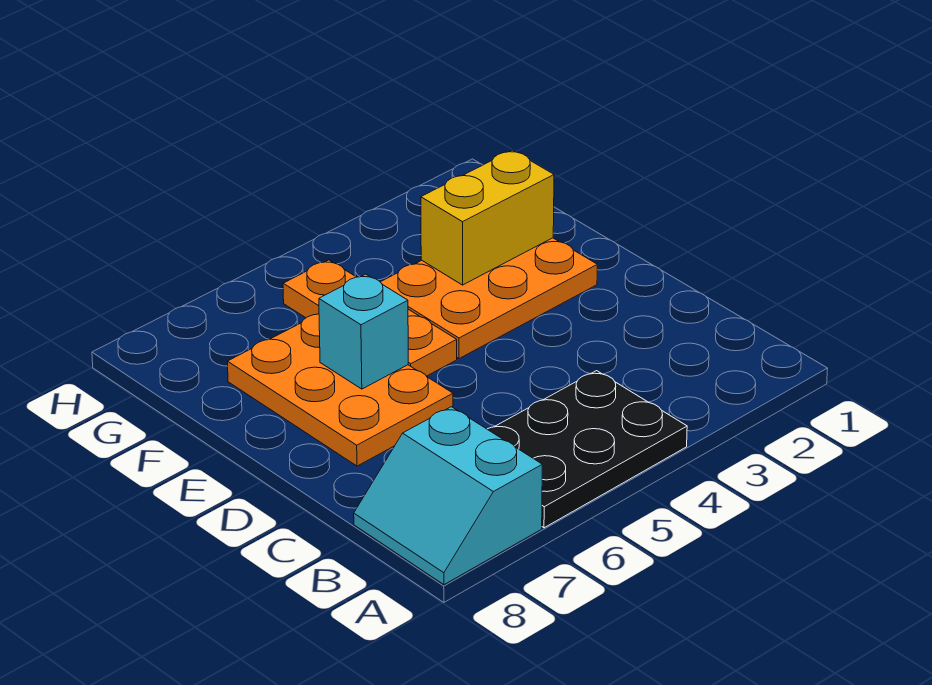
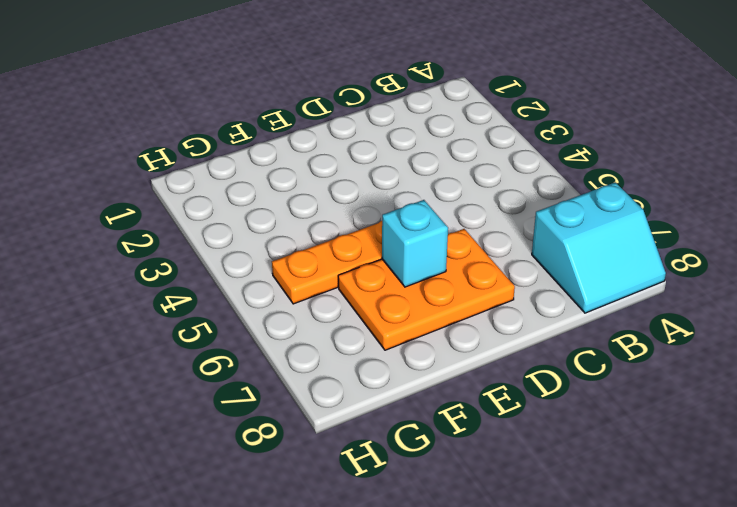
none -> black 2x3 plate [488,371,687,528]
none -> orange 2x3 plate [381,238,597,359]

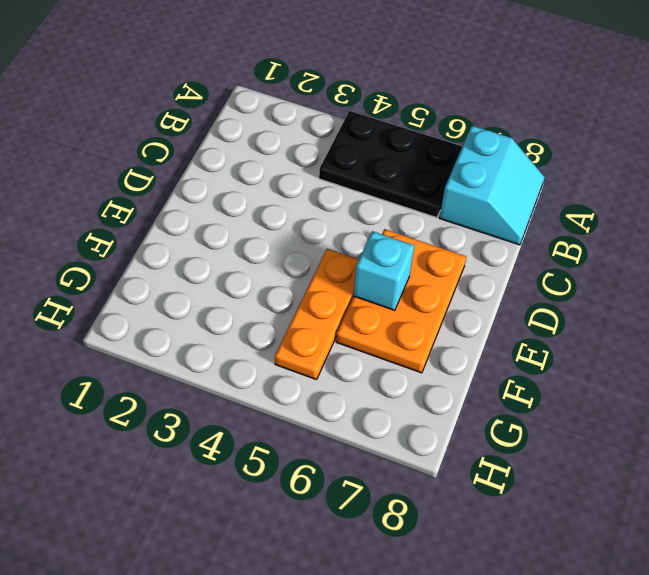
none -> orange 2x3 plate [381,238,597,359]
none -> yellow 1x2 brick [421,150,554,285]

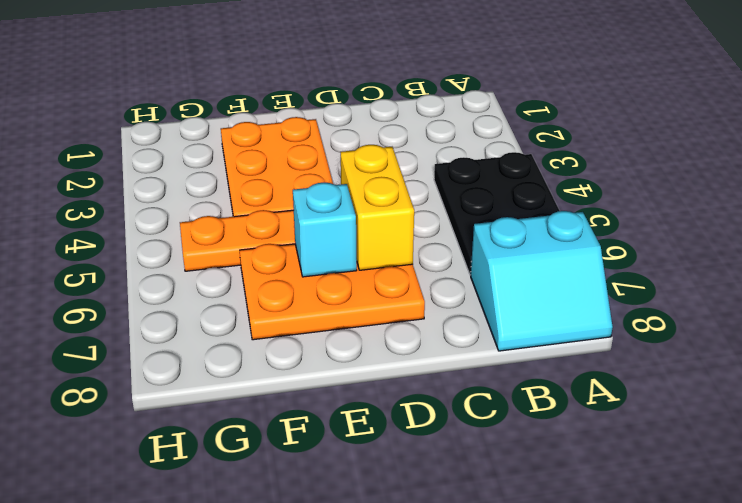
yellow 1x2 brick [341,145,414,270] -> yellow 1x2 brick moved to [421,150,554,285]

